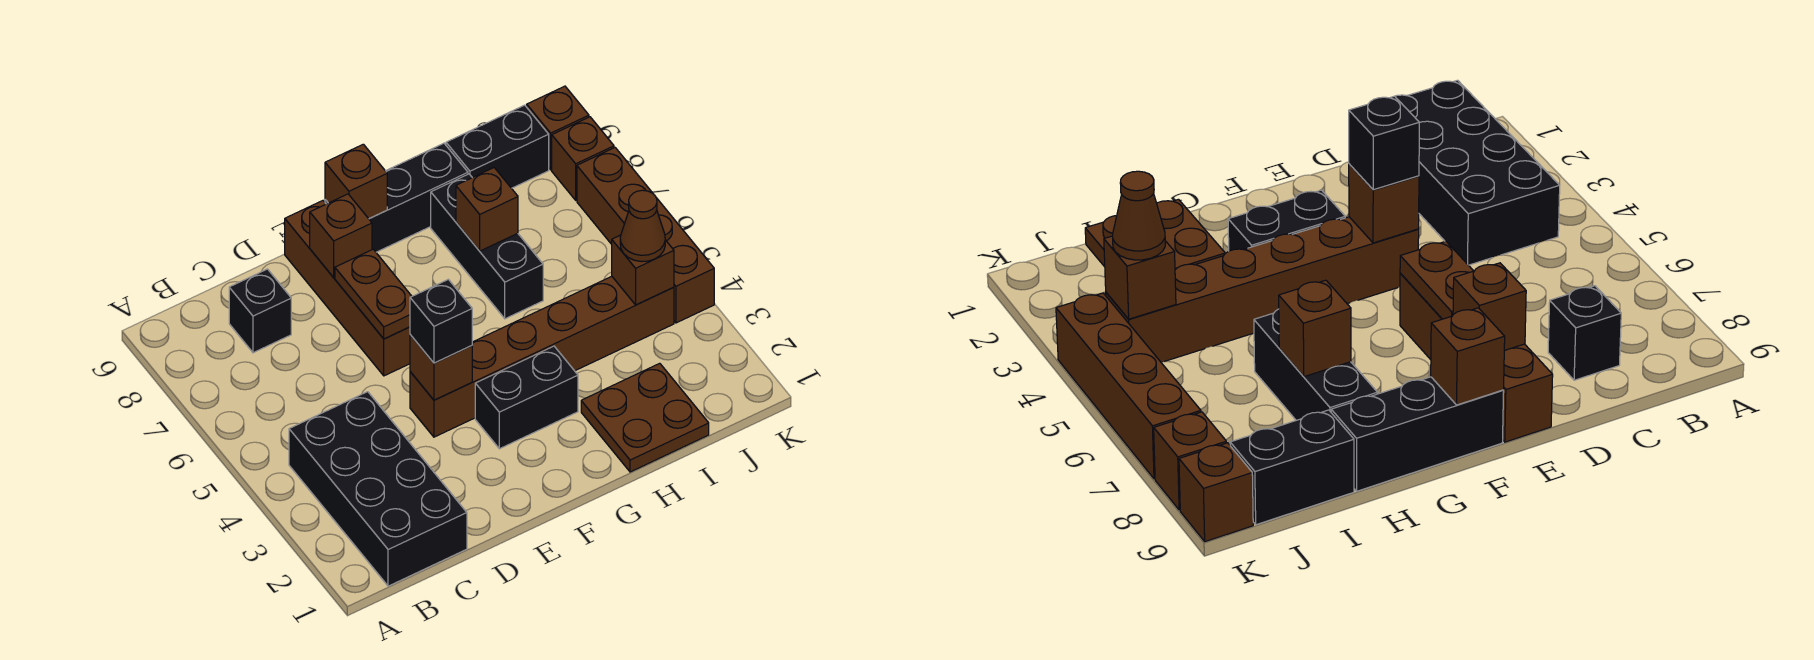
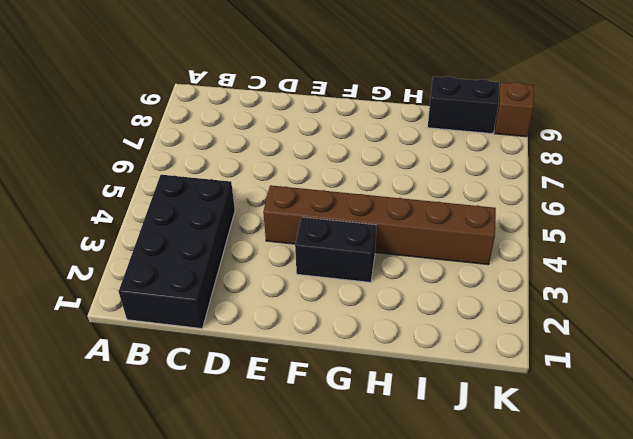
none -> black 1x1 brick [229,269,291,353]
none -> brown 1x4 brick [285,201,410,376]
none -> black 1x3 brick [325,143,468,252]

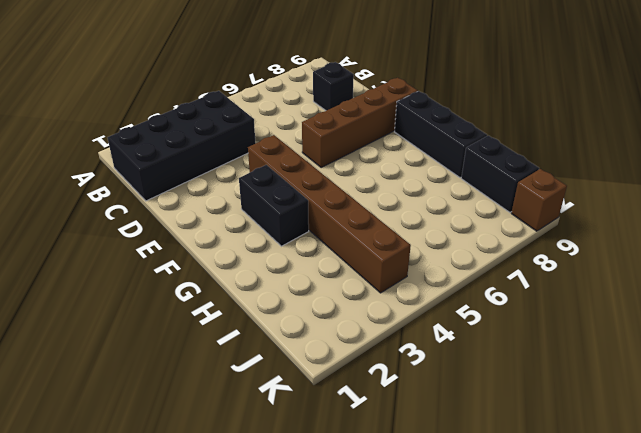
none -> brown 2x2 plate [581,363,709,472]
none -> black 1x3 brick [431,174,543,319]
none -> brown 1x4 brick [577,148,714,323]

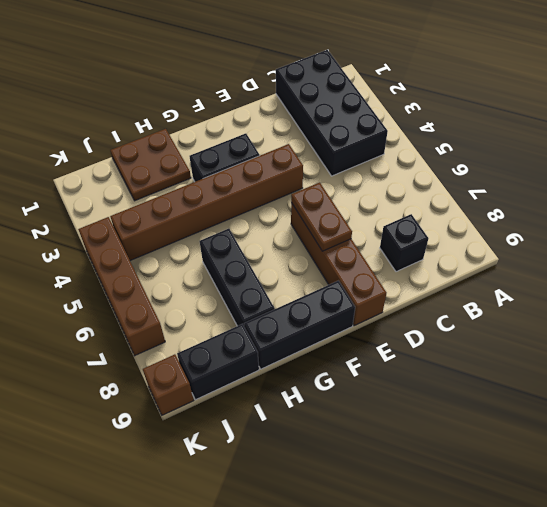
none -> brown 1x1 brick [552,117,614,200]
none -> brown 1x1 brick [410,335,472,400]
none -> brown 1x1 brick [310,194,372,277]

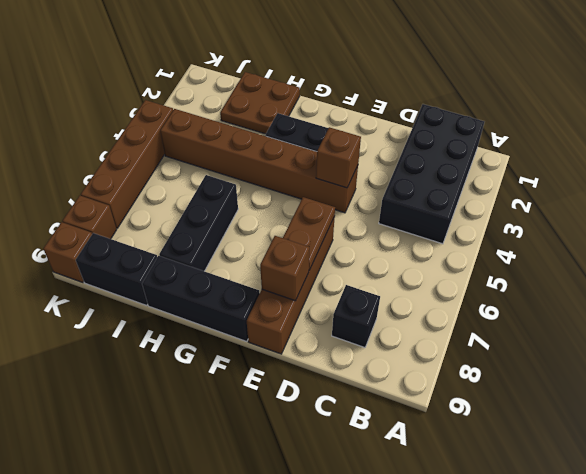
none -> brown 1x1 brick [325,144,387,219]
none -> brown 1x1 brick [456,168,518,251]
none -> brown 1x1 brick [612,235,674,305]

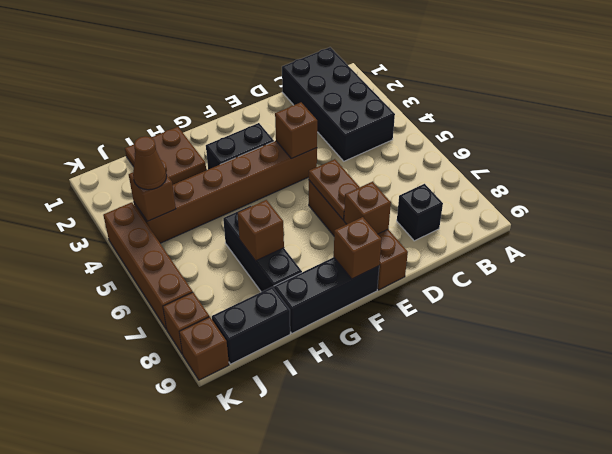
none -> black 1x1 brick [410,279,472,363]

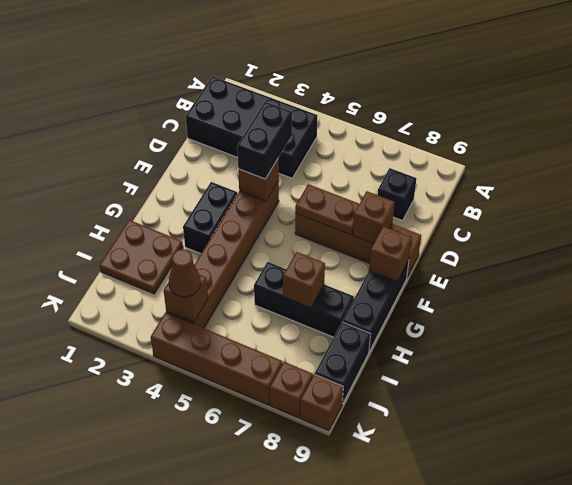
black 1x2 brick [237,102,292,179] -> black 1x1 brick [410,279,472,363]

